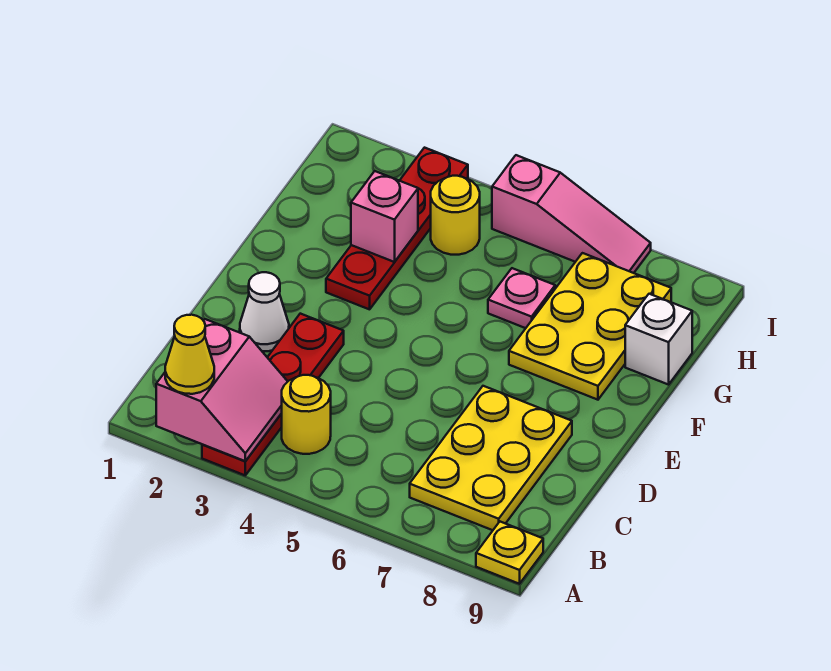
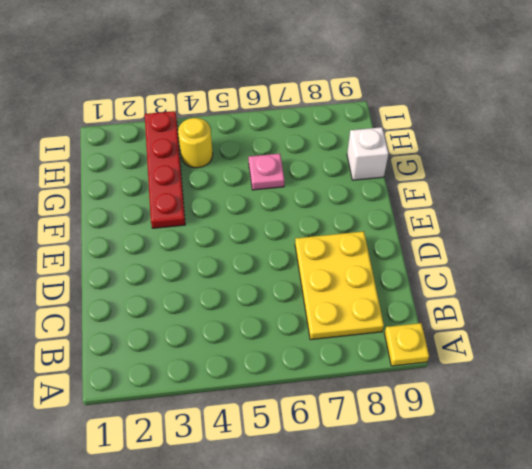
none -> red 1x4 plate [202,314,344,475]
none -> yellow 1x1 round brick [281,375,331,454]
none -> white 1x1 cone [240,272,289,351]

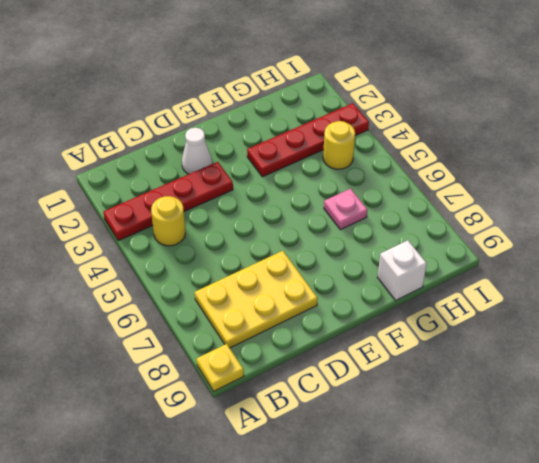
none -> yellow 2x3 plate [509,253,671,400]
none -> pink 1x3 slope [492,155,651,273]
none -> pink 2x2 slope [156,319,288,461]

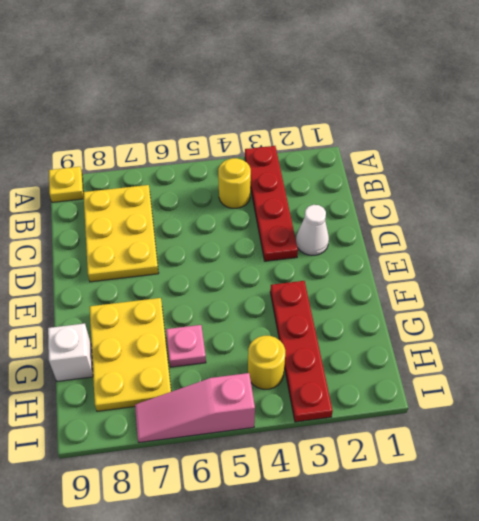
none -> pink 2x2 slope [156,319,288,461]
none -> pink 1x1 brick [351,171,418,262]
none -> yellow 1x1 cone [165,315,214,394]

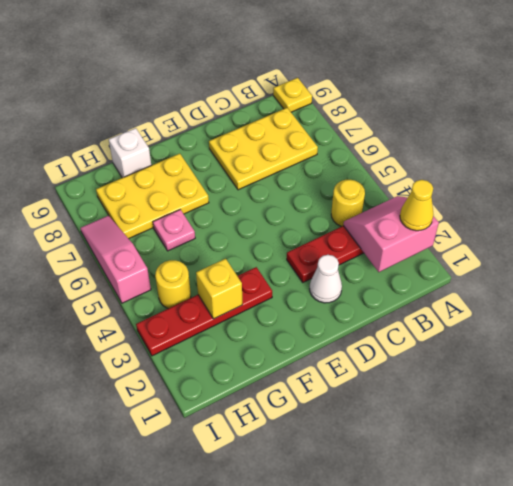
yellow 1x1 brick [196,259,242,319] -> pink 1x1 brick [351,171,418,262]

